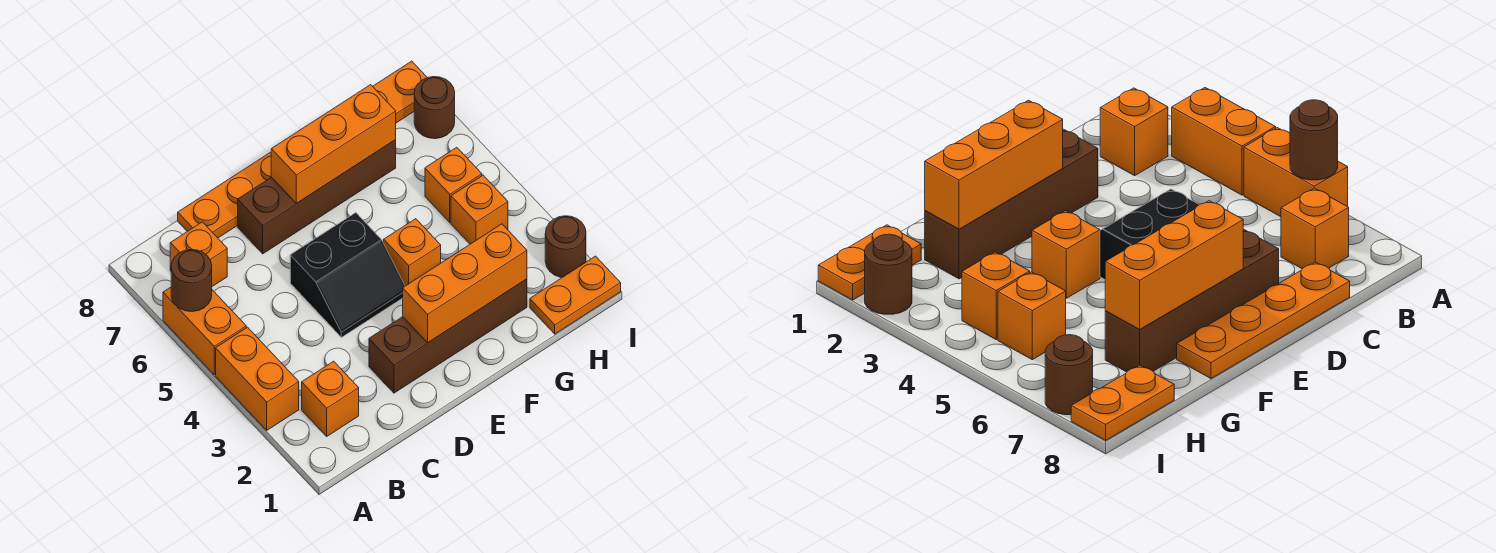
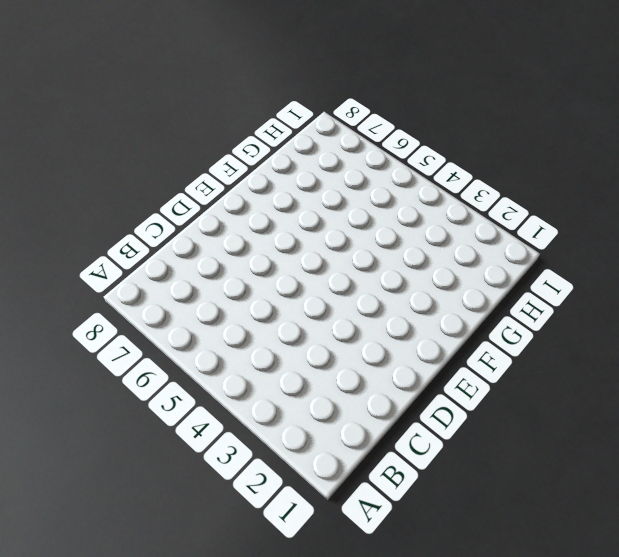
none -> orange 1x2 brick [216,327,299,430]
none -> orange 1x2 brick [163,287,246,375]
none -> orange 1x1 brick [302,361,359,436]

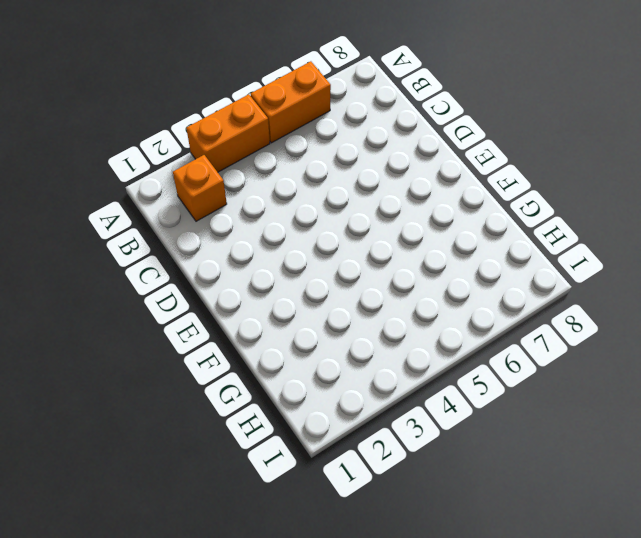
none -> orange 1x1 brick [170,222,227,286]
none -> orange 1x4 plate [178,152,271,238]
none -> brown 1x4 brick [369,279,527,393]

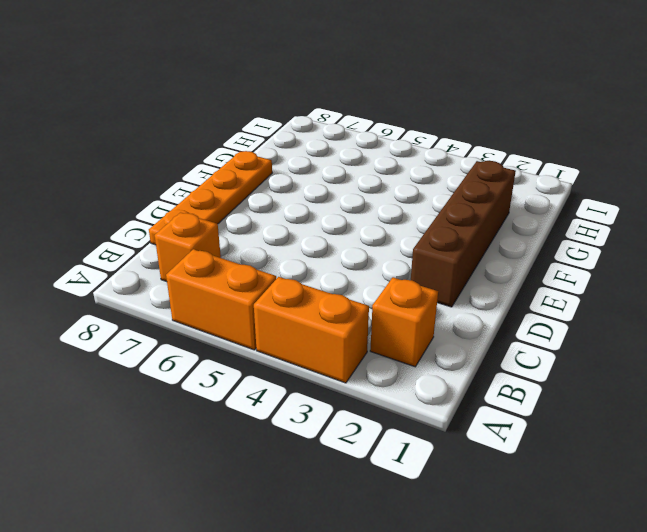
none -> black 2x2 slope [290,213,405,337]
none -> brown 1x4 brick [238,140,396,254]
none -> orange 1x1 brick [384,219,441,286]

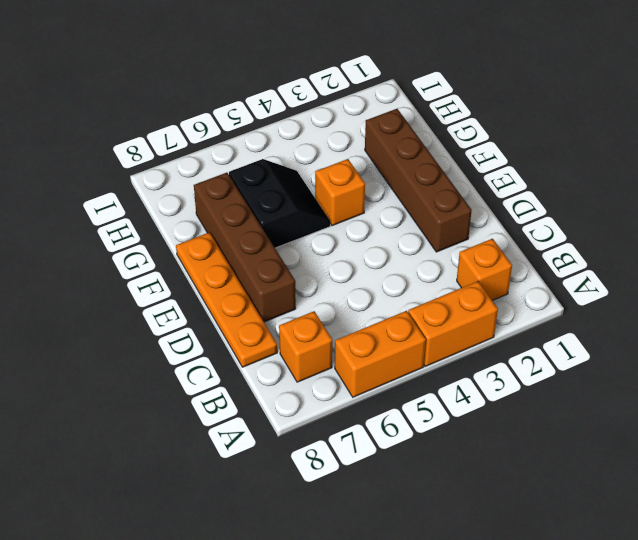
black 2x2 slope [229,159,330,248] -> black 2x2 slope moved to [290,213,405,337]
none -> orange 1x2 plate [530,256,621,334]
none -> orange 1x1 brick [451,175,508,244]
none -> orange 1x1 brick [425,147,482,222]

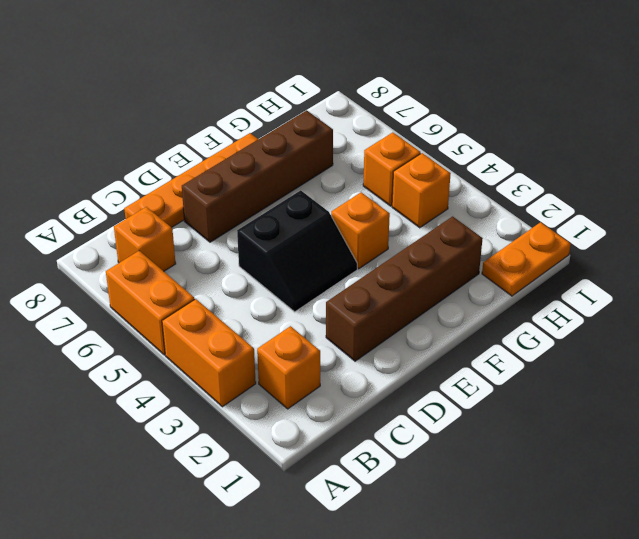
none -> orange 1x2 plate [373,61,427,123]
none -> brown 1x1 round brick [545,216,586,277]
none -> brown 1x1 round brick [414,77,455,139]

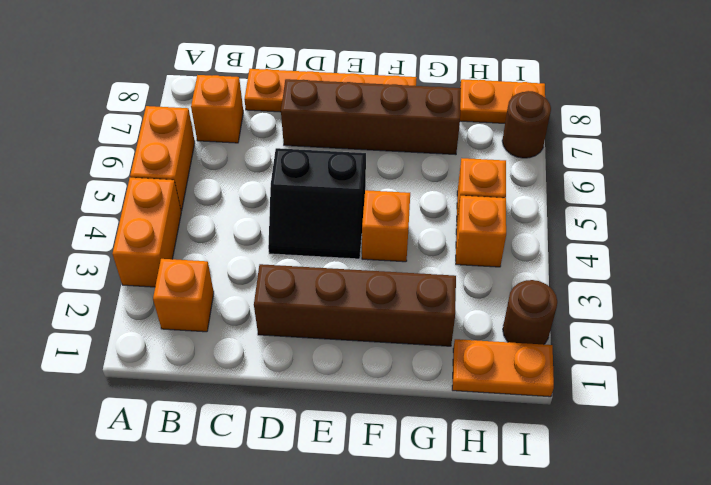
none -> brown 1x1 round brick [171,250,212,312]
none -> orange 1x3 brick [403,224,527,342]
none -> orange 1x3 brick [271,85,396,203]

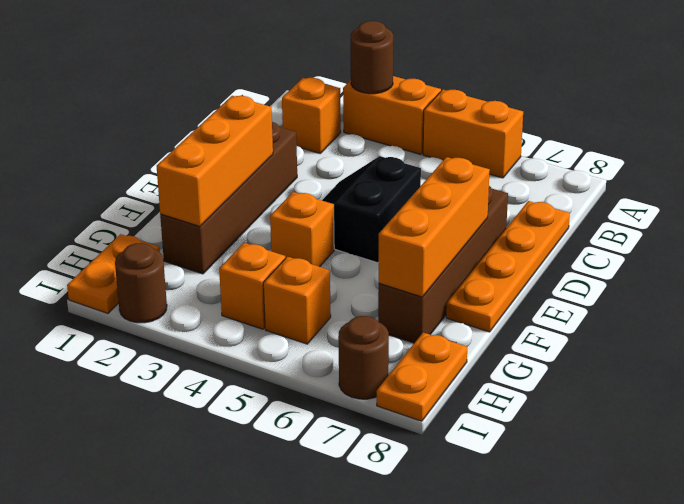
brown 1x1 round brick [351,21,393,94] -> brown 1x1 round brick moved to [171,250,212,312]
none -> orange 1x1 brick [170,222,227,286]

